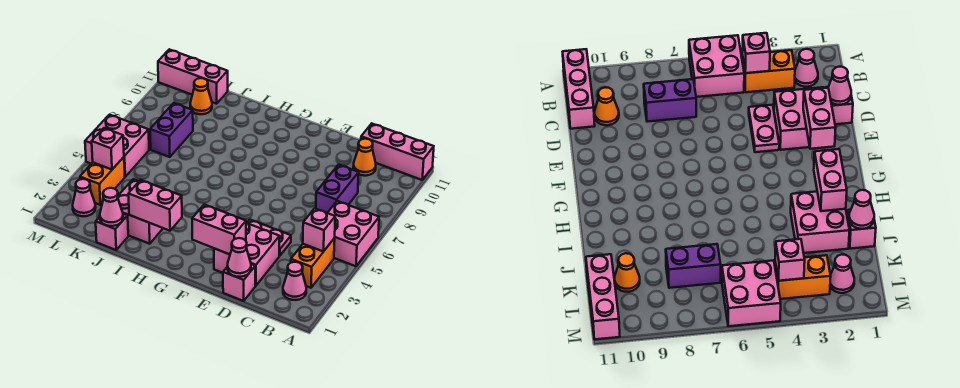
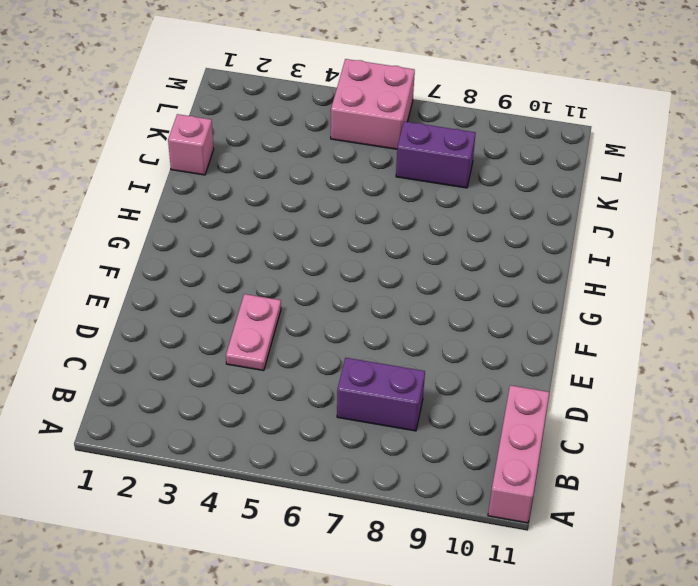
none -> pink 2x2 brick [328,201,379,266]
none -> pink 1x1 cone [283,262,306,300]
none -> orange 1x2 brick [291,238,335,288]

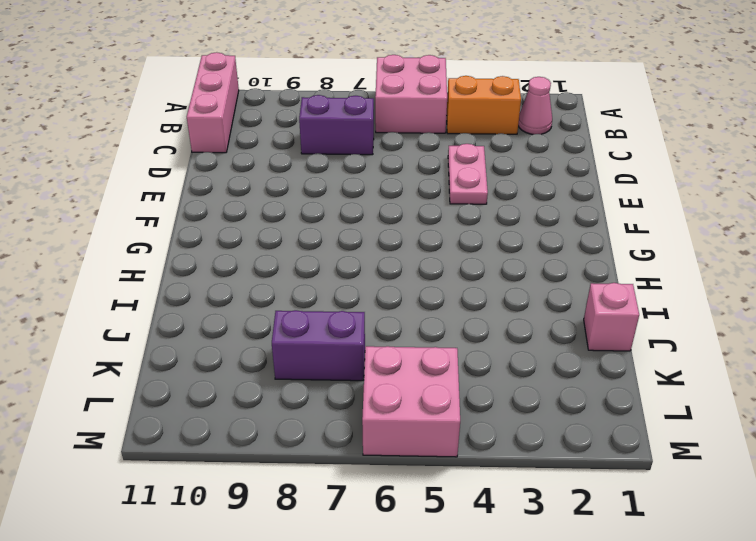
none -> orange 1x1 cone [353,139,376,176]
none -> pink 1x1 brick [223,264,255,301]
none -> pink 2x2 brick [214,223,280,286]

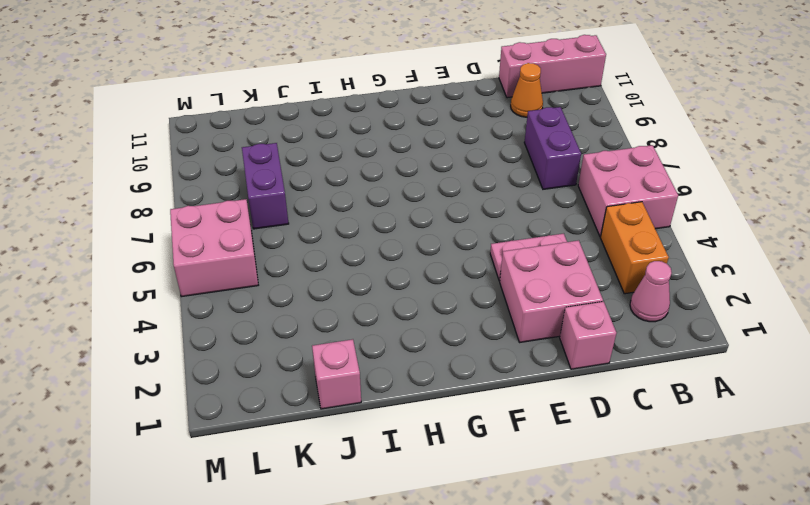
none -> pink 2x2 brick [118,179,163,244]
none -> orange 1x1 cone [190,78,212,114]
none -> pink 1x3 brick [158,49,228,104]

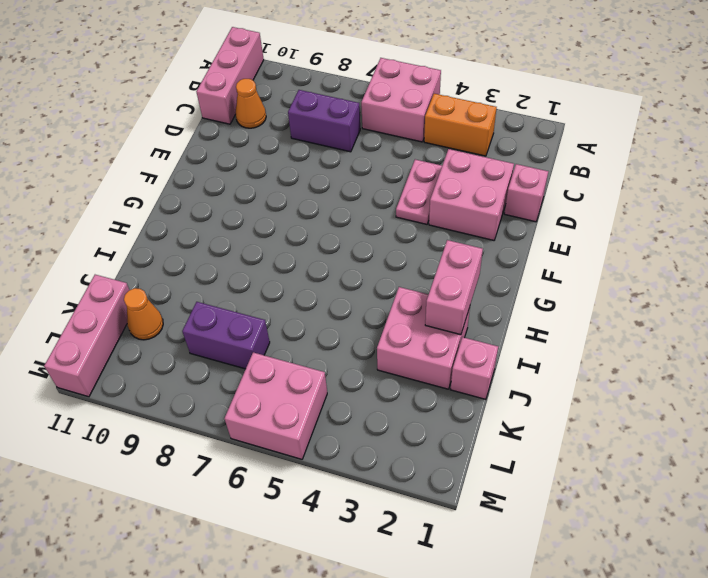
none -> pink 1x1 cone [283,262,306,300]
none -> pink 1x1 cone [73,179,96,216]
none -> orange 1x2 brick [80,157,125,205]

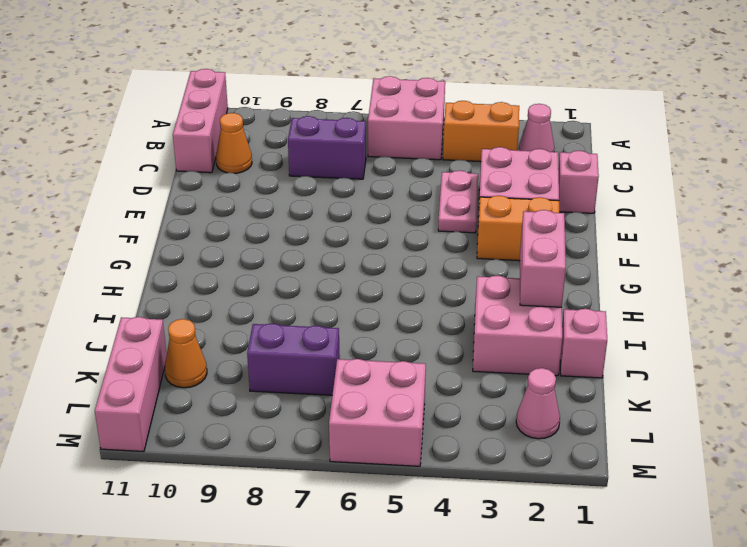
orange 1x2 brick [477,196,559,261] -> orange 1x2 brick moved to [80,157,125,205]
none -> pink 1x1 brick [303,208,335,252]
none -> pink 1x1 cone [227,238,251,277]
none -> pink 1x2 brick [192,205,246,254]

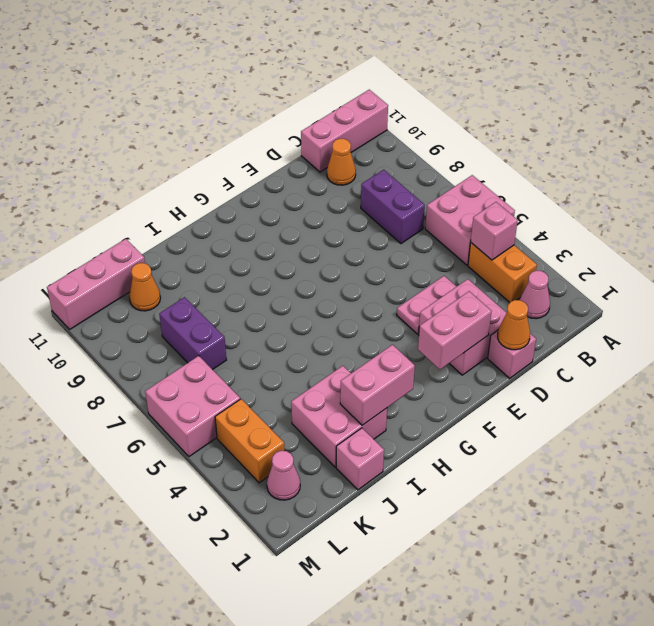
orange 1x1 cone [498,300,530,350] -> pink 1x1 cone [227,238,251,277]
none -> pink 1x1 cone [100,188,123,226]
none -> pink 1x1 brick [92,128,124,170]

